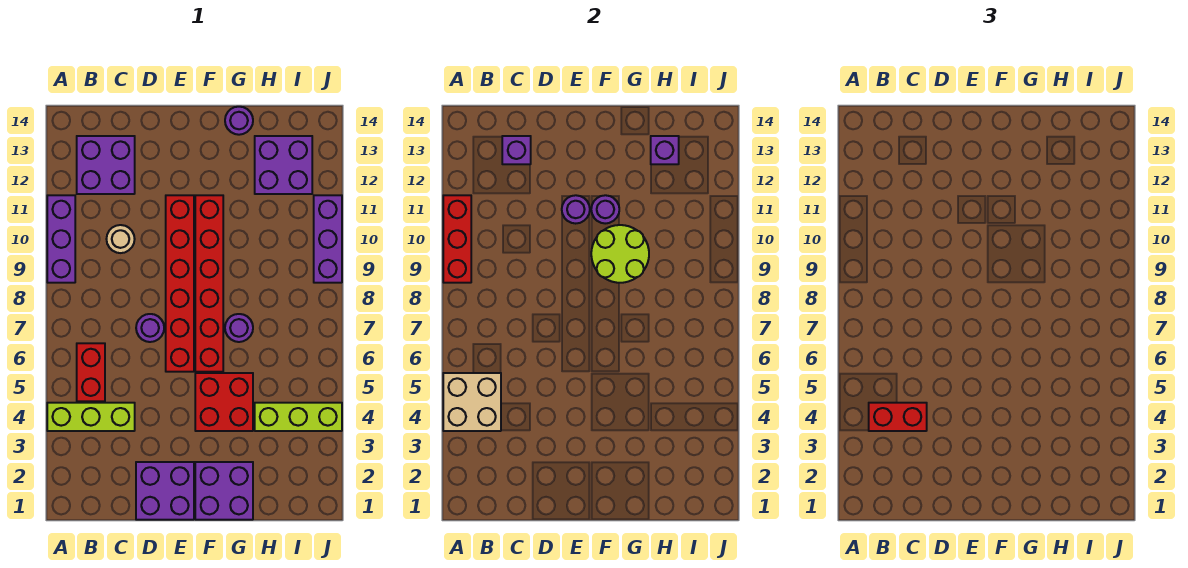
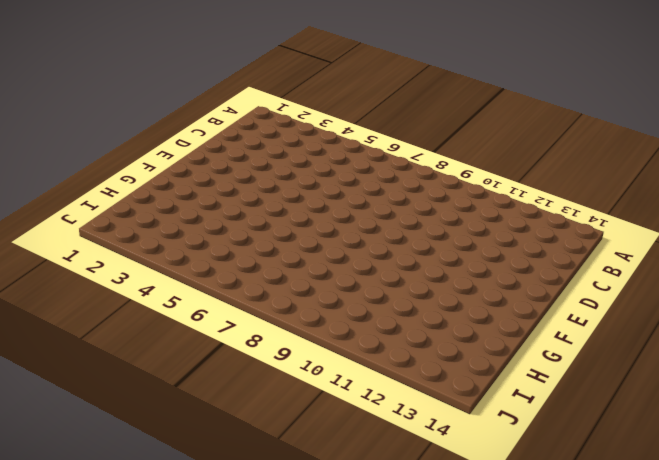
none -> lime 1x3 brick [47,403,135,431]
none -> purple 1x3 brick [47,195,75,283]
none -> red 1x2 brick [77,343,105,401]

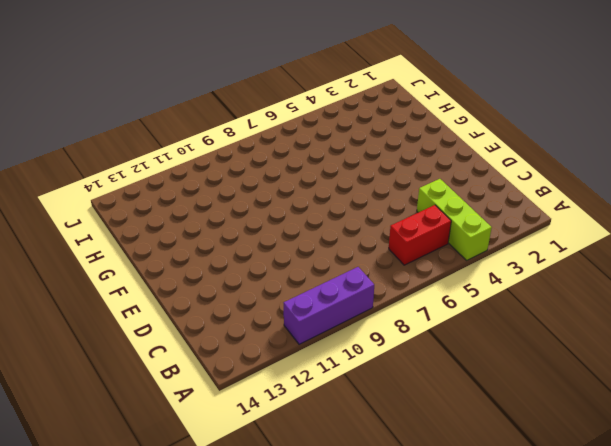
none -> purple 2x2 brick [77,136,135,194]
none -> tan 1x1 round brick [107,225,135,253]
none -> purple 2x2 brick [136,462,194,520]

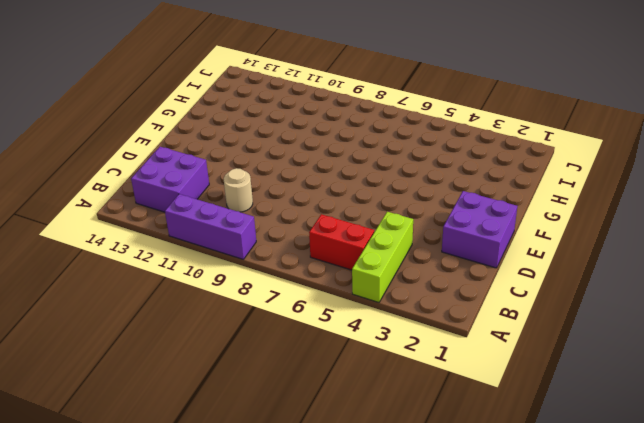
none -> purple 1x1 round brick [136,314,164,342]
none -> red 1x6 brick [166,195,194,372]
none -> purple 2x2 brick [195,462,253,520]

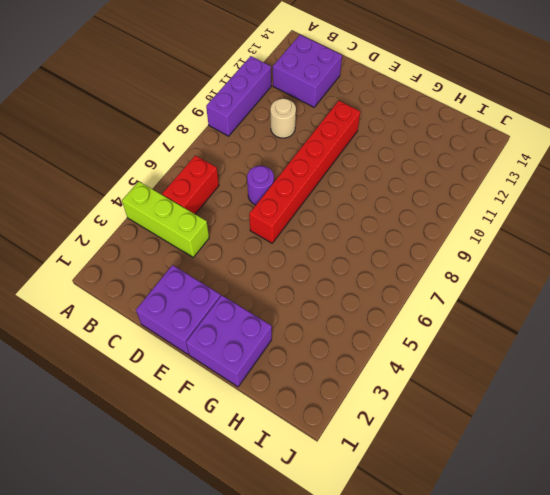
none -> red 2x2 brick [195,373,253,431]
none -> red 1x6 brick [195,195,223,372]
none -> purple 1x1 round brick [225,314,253,342]

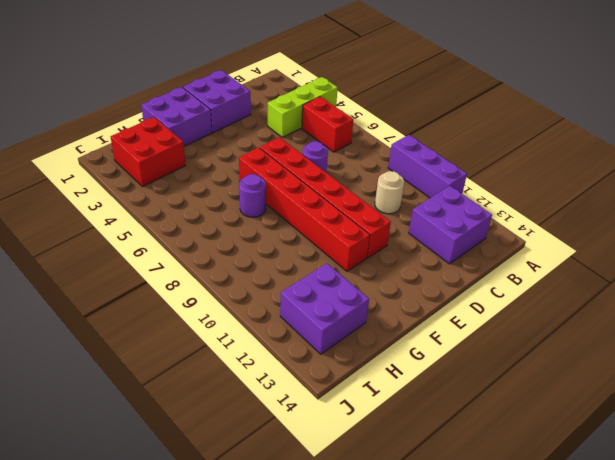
red 2x2 brick [111,117,185,187] -> red 2x2 brick moved to [195,373,253,431]
none -> purple 1x1 round brick [225,107,253,135]
none -> lime 1x3 brick [255,403,342,431]
none -> purple 1x3 brick [314,195,342,283]

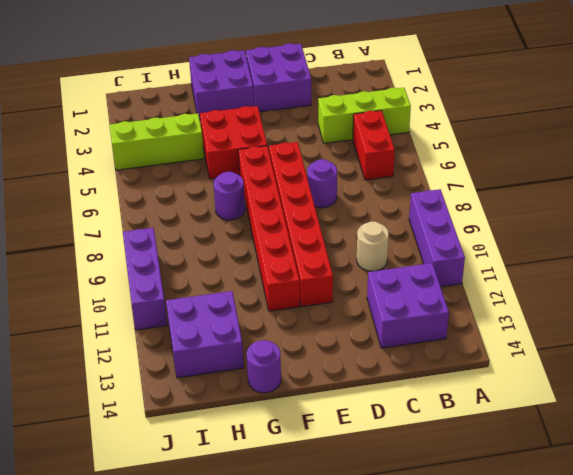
none -> tan 2x2 brick [443,373,501,431]
none -> red 1x3 brick [443,195,471,283]
none -> purple 1x1 brick [502,136,531,164]

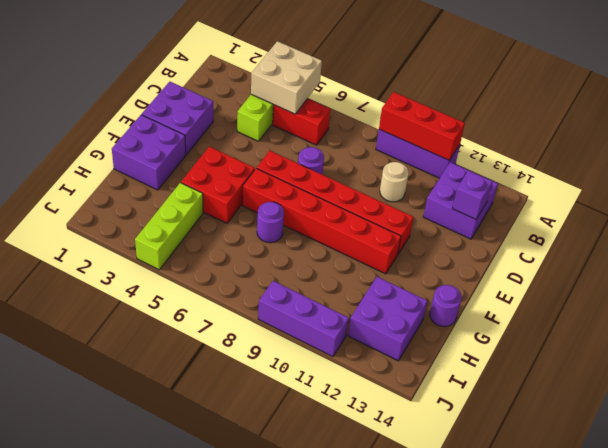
none -> purple 1x1 round brick [562,195,590,224]
none -> lime 2x2 round brick [591,225,649,283]
none -> purple 1x1 round brick [591,195,619,224]

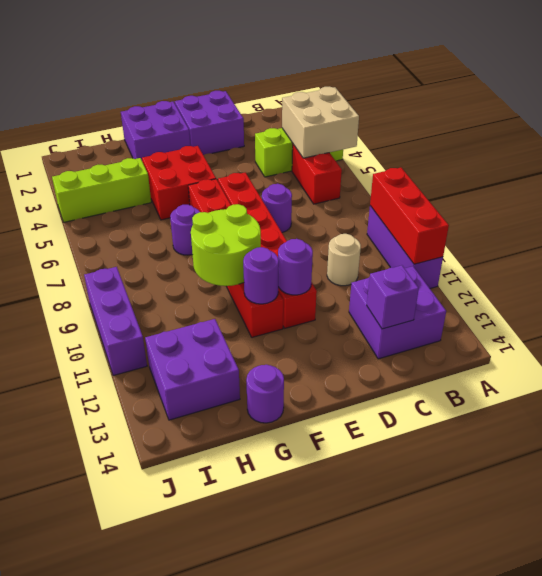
none -> purple 1x1 brick [651,136,679,164]
none -> red 1x2 brick [869,403,927,431]

